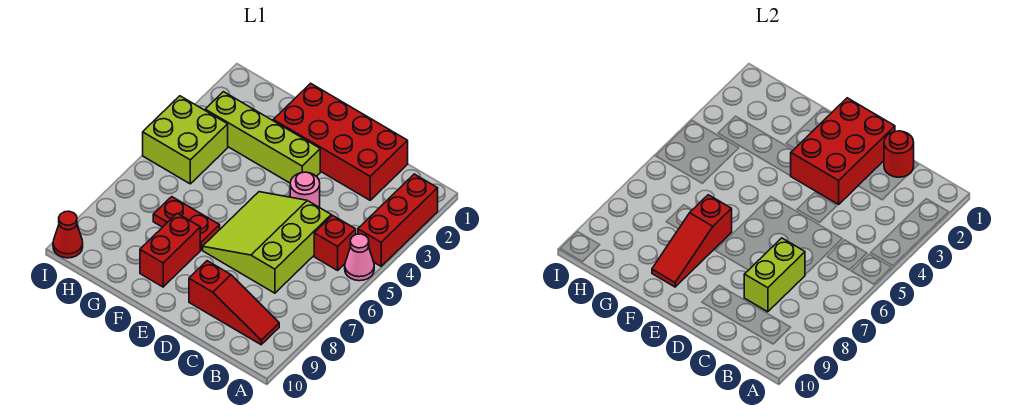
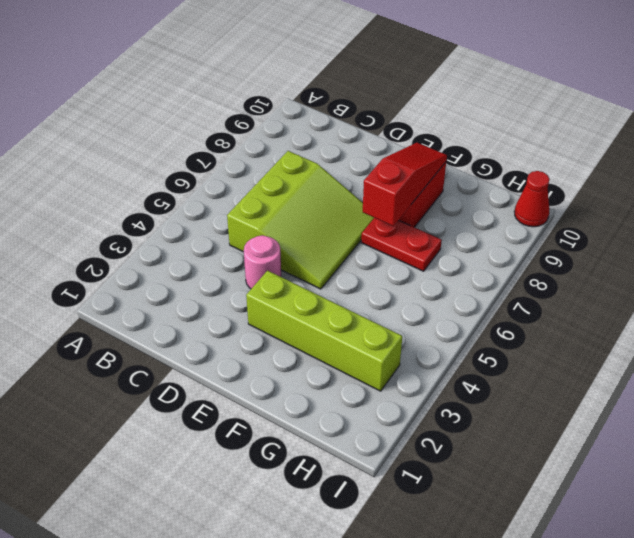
none -> red 1x3 brick [358,174,438,266]
none -> pink 1x1 cone [345,234,374,281]
none -> red 1x1 brick [314,215,356,270]

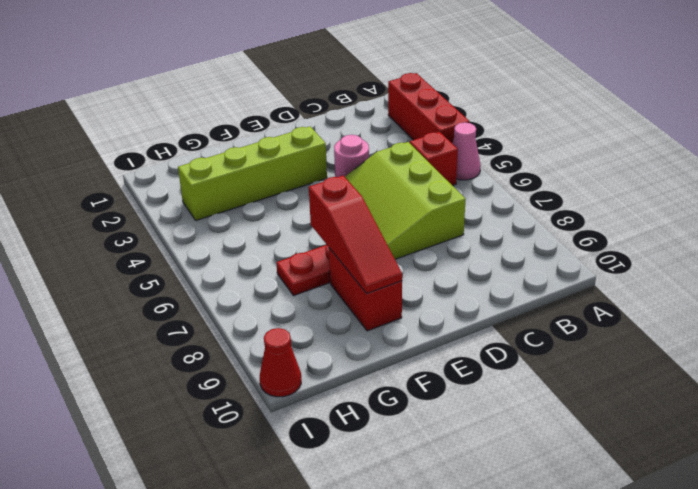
none -> red 1x3 slope [189,261,279,345]
none -> red 2x4 brick [273,83,408,200]
none -> lime 2x2 brick [143,96,228,184]

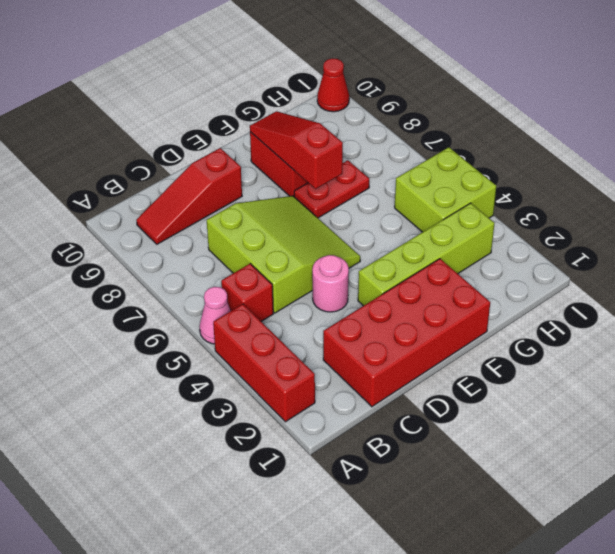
none -> red 1x1 round brick [884,131,914,177]
none -> lime 1x2 brick [744,238,805,312]
none -> red 2x3 brick [791,98,895,204]

